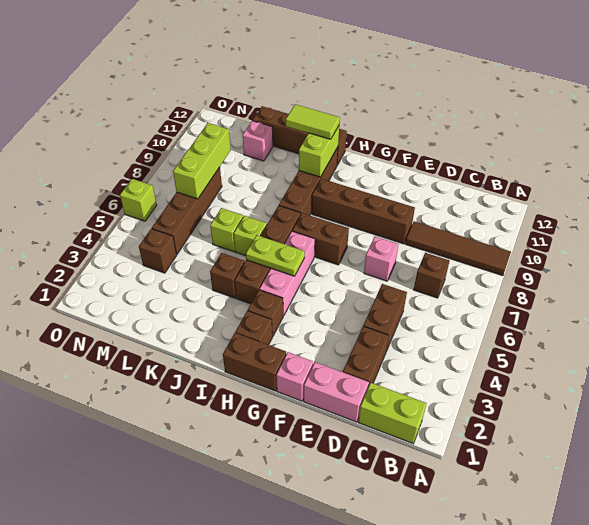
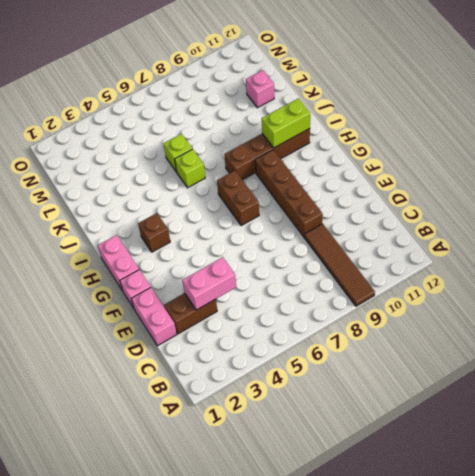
pink 1x2 brick [182,257,236,310] -> none
pink 1x2 brick [98,235,139,291] -> brown 1x2 brick [223,333,286,391]
none -> lime 1x2 brick [358,383,427,444]
none -> brown 1x1 brick [414,253,449,298]
none -> brown 1x2 brick [363,284,407,351]

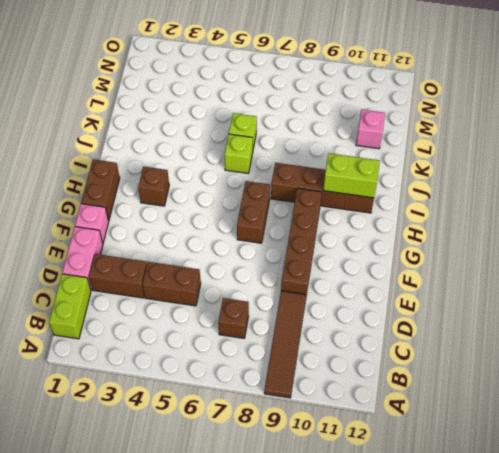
none -> pink 1x1 brick [364,237,398,281]
none -> brown 1x1 brick [236,311,272,345]
none -> pink 1x3 brick [260,231,315,316]

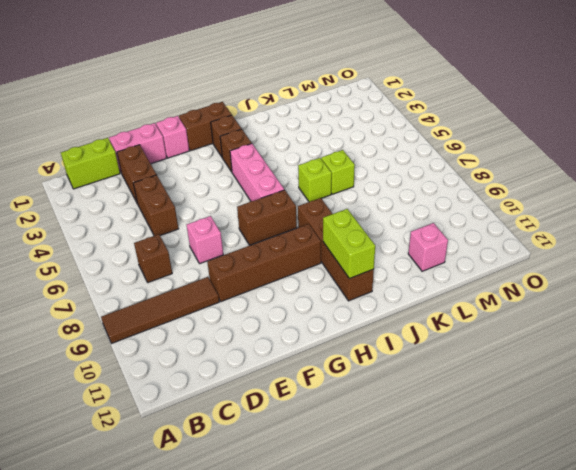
none -> brown 1x4 brick [235,206,301,304]
none -> brown 1x4 brick [253,106,347,165]
none -> brown 1x1 brick [210,253,245,298]

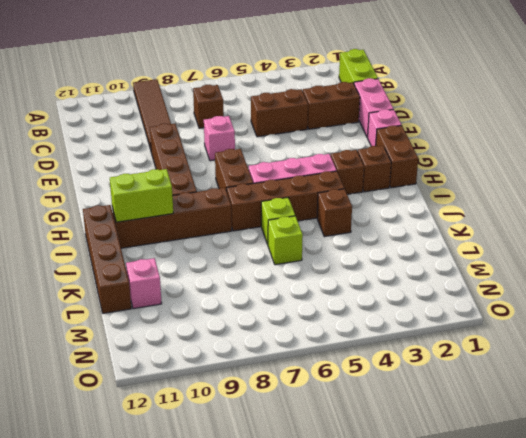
none -> brown 1x1 brick [139,229,177,273]
none -> brown 1x4 brick [152,167,222,254]
none -> lime 1x1 brick [120,179,157,221]

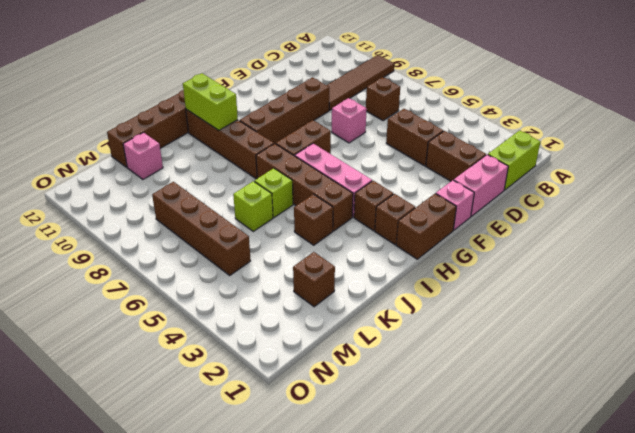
brown 1x1 brick [293,252,335,307] -> brown 1x1 brick moved to [139,229,177,273]
none -> lime 1x1 brick [120,179,157,221]
none -> lime 1x2 plate [246,235,305,276]
none -> lime 1x3 brick [173,123,231,199]

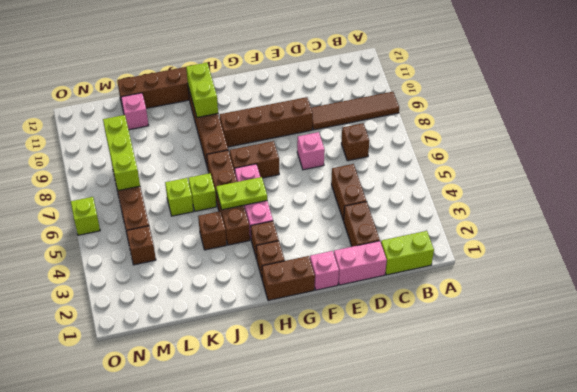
none -> lime 1x2 tile [286,104,340,139]

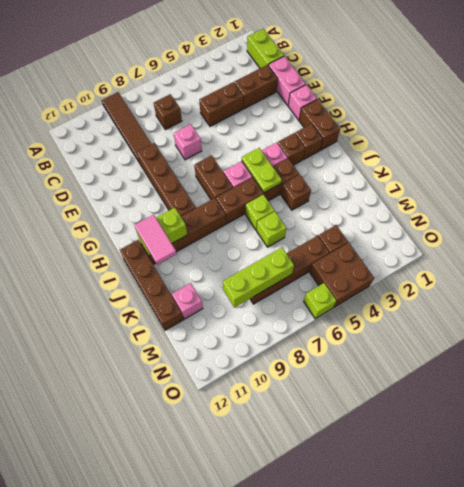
pink 1x2 tile [134,215,177,265] -> lime 1x2 tile [286,104,340,139]
brown 2x2 brick [310,243,374,307] -> none

